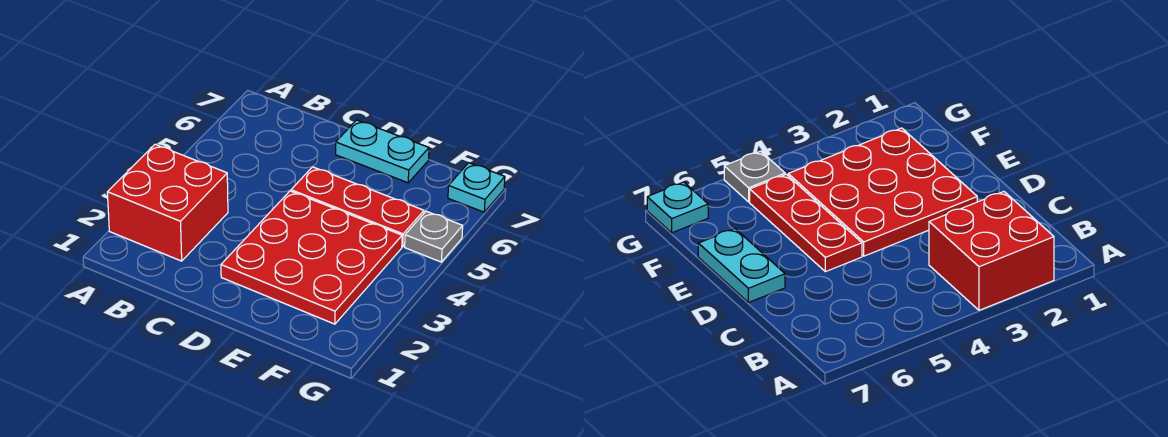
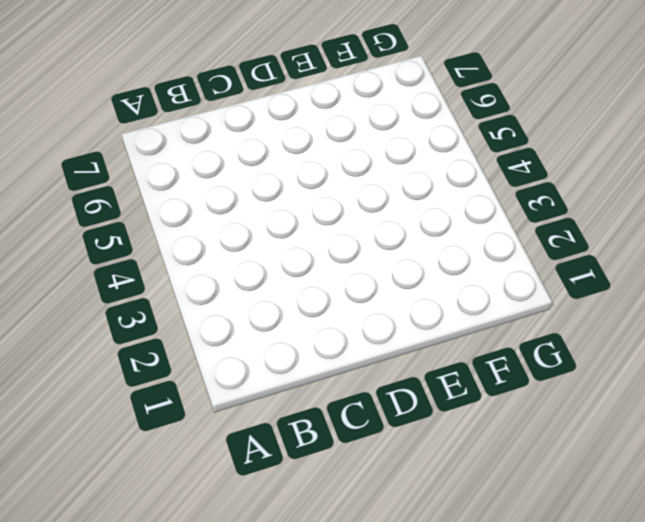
none -> red 2x2 brick [107,144,228,261]
none -> red 3x3 plate [221,191,402,324]

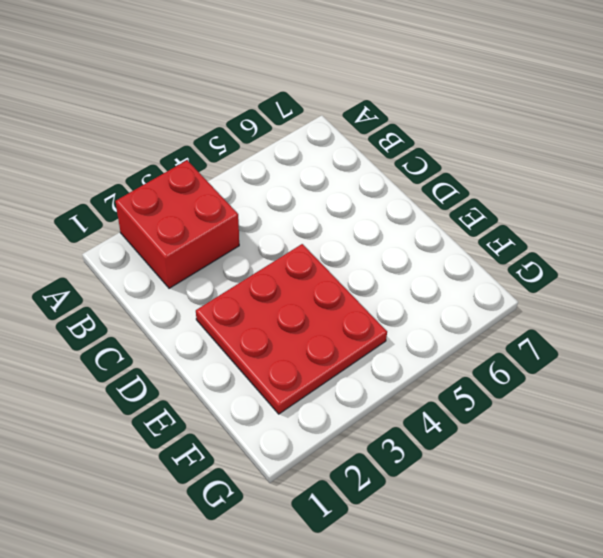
none -> red 1x3 plate [291,167,424,247]
none -> cyan 1x2 plate [336,120,429,183]

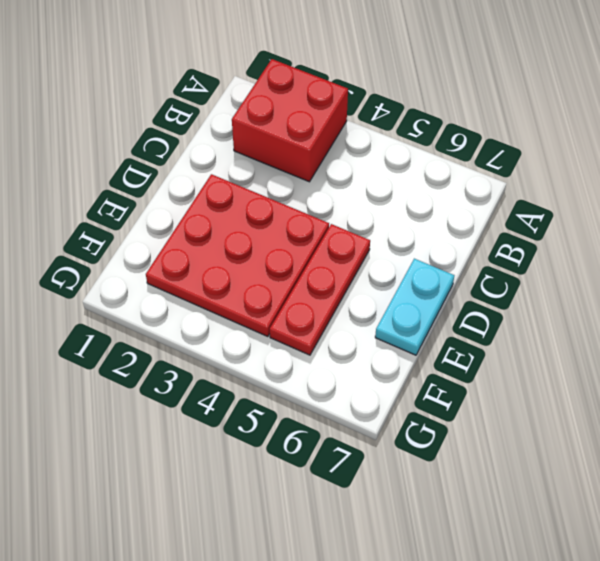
none -> grey 1x1 plate [405,211,463,262]
none -> cyan 1x1 plate [448,163,505,212]

